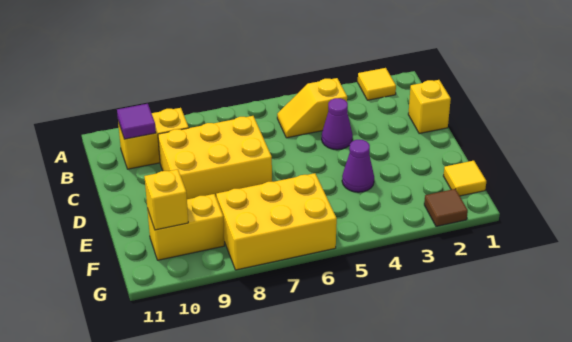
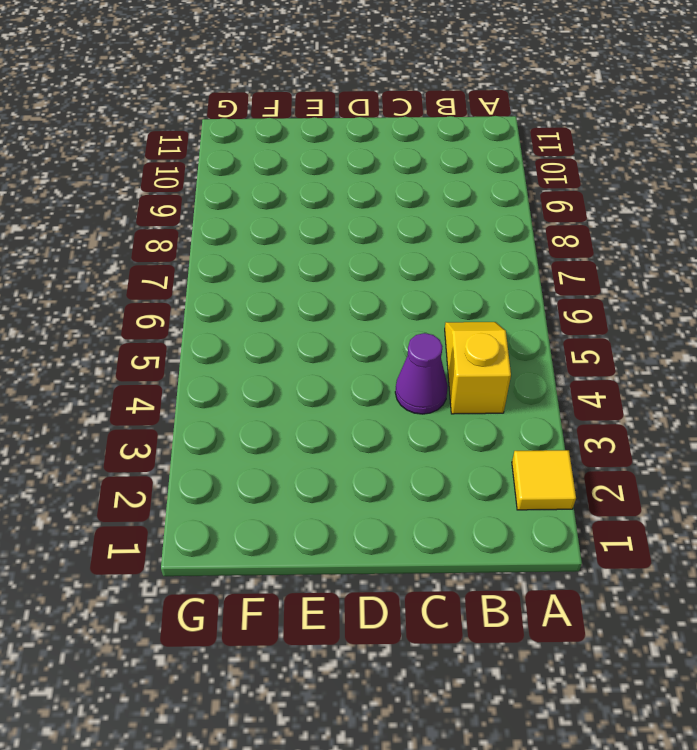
none -> yellow 1x2 brick [118,108,189,169]
none -> yellow 1x1 brick [408,80,451,134]
none -> yellow 2x3 brick [158,116,272,199]

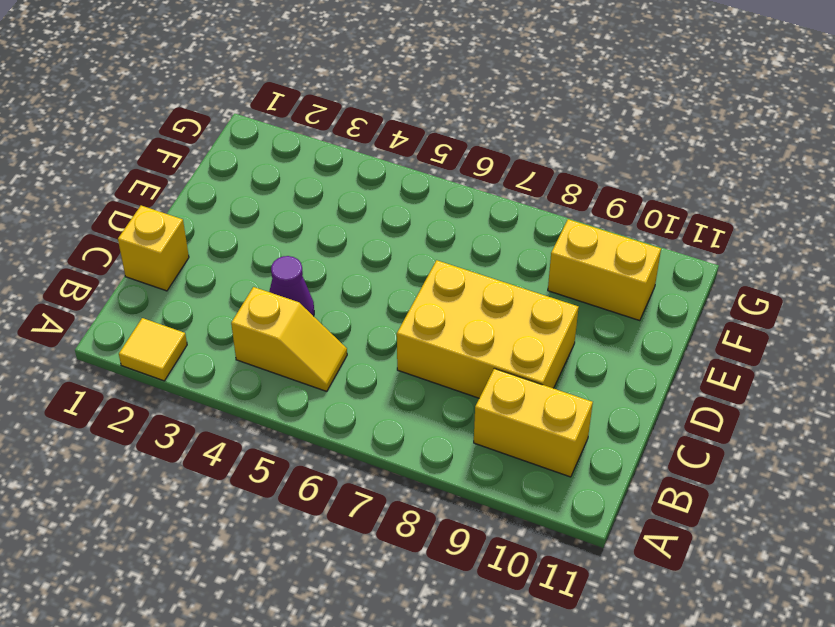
none -> purple 1x1 cone [342,140,374,192]
none -> yellow 1x1 tile [444,161,486,196]
none -> yellow 2x3 brick [216,173,337,270]

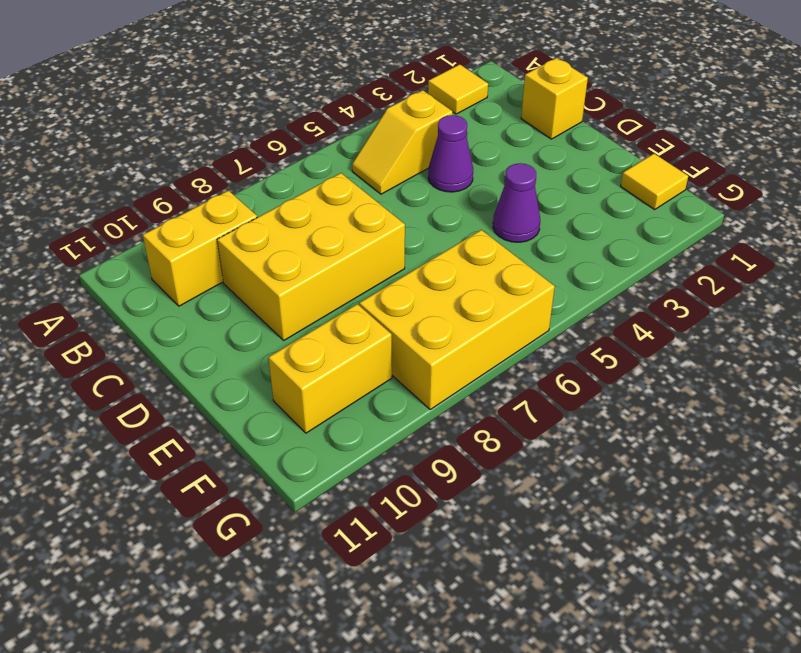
none -> brown 1x1 tile [424,189,468,226]
none -> purple 1x1 tile [117,104,156,139]
none -> yellow 1x1 brick [144,169,188,230]

